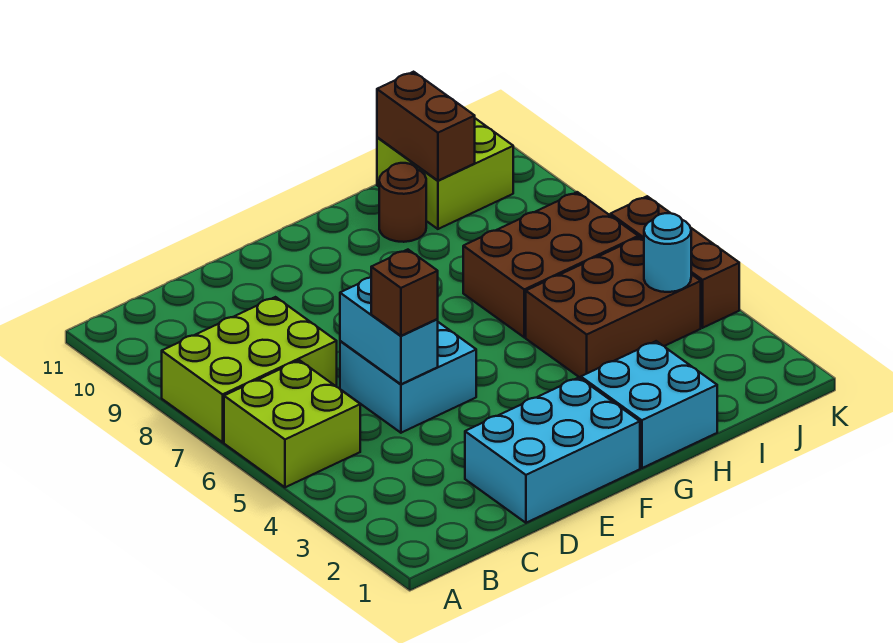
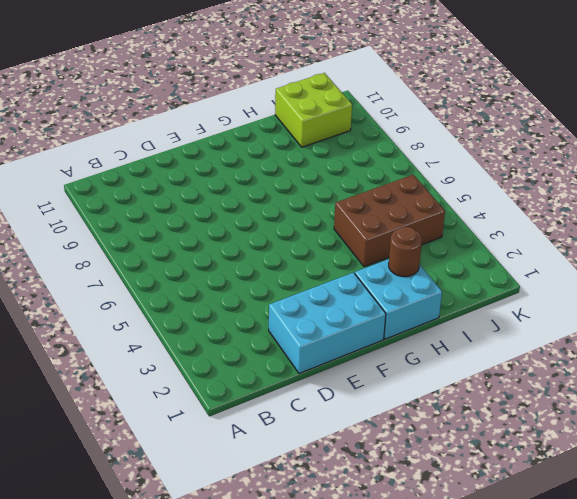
brown 1x1 round brick [389,227,422,277] -> brown 1x1 round brick moved to [379,163,426,242]
none -> lime 2x2 brick [224,360,360,487]
none -> lime 2x3 brick [162,297,337,442]
none -> cyan 2x2 brick [340,322,476,433]

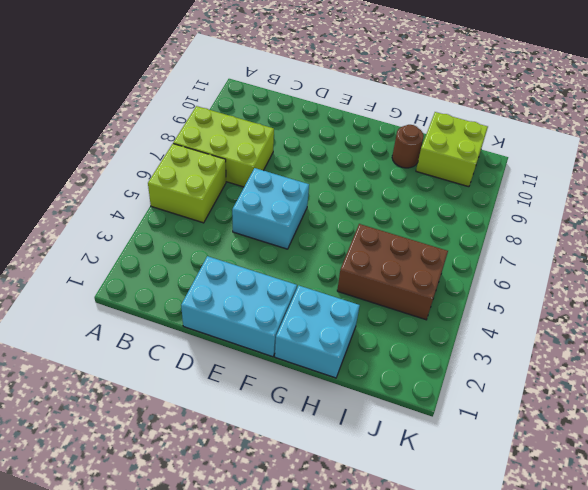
none -> brown 2x3 brick [463,192,638,337]
none -> brown 1x3 brick [610,196,739,328]
none -> cyan 1x2 brick [340,278,438,384]

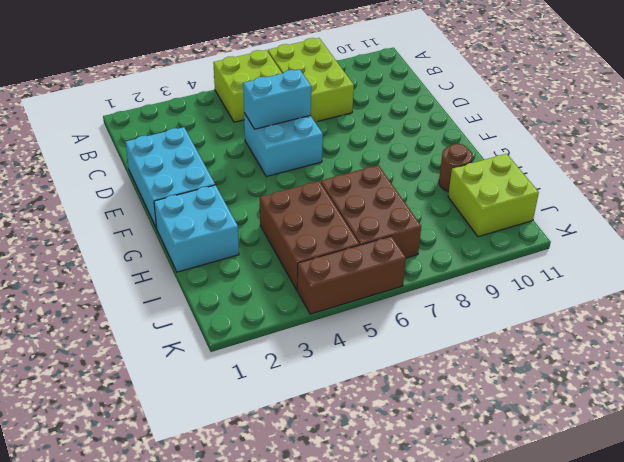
none -> brown 1x2 brick [377,72,475,181]
none -> cyan 1x1 round brick [644,213,691,292]
none -> brown 1x1 brick [371,250,438,336]

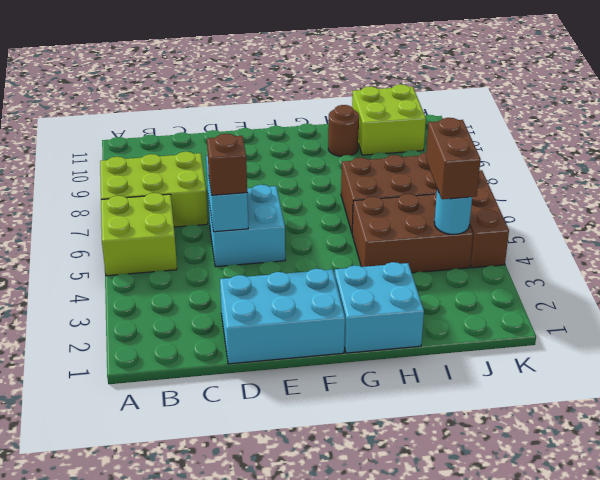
brown 1x2 brick [426,118,481,199] -> brown 1x2 brick moved to [377,72,475,181]

